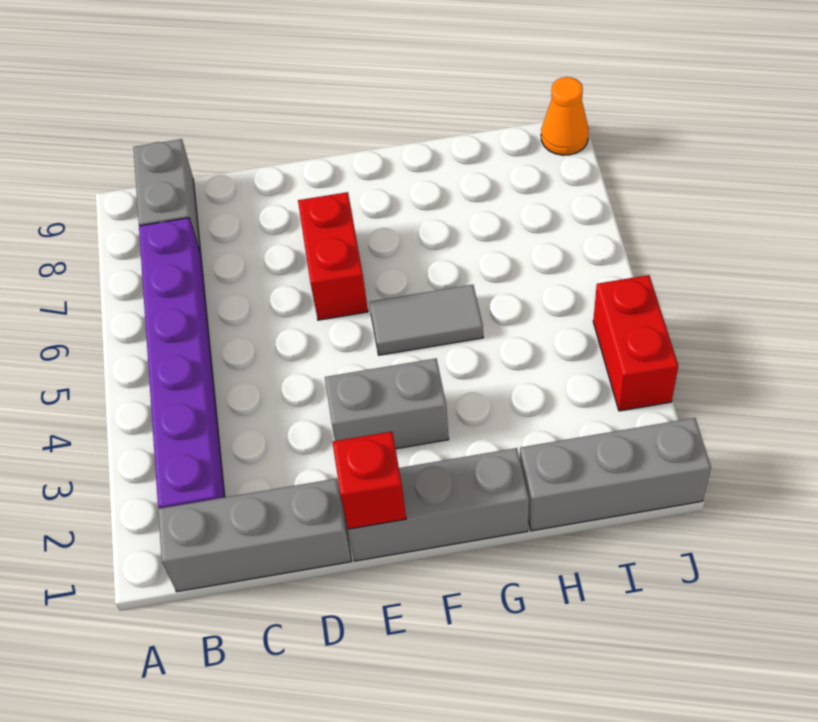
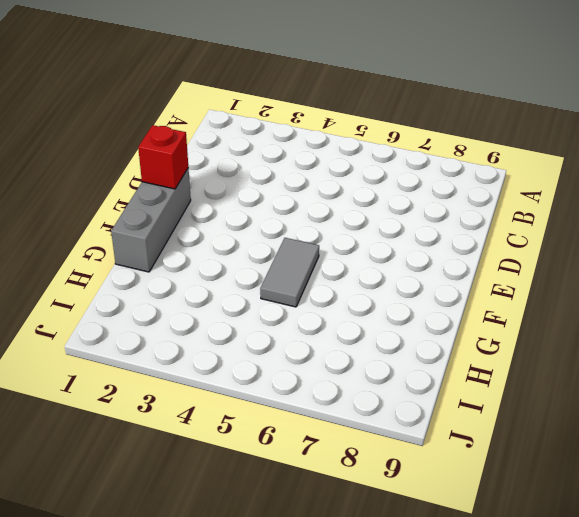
none -> grey 1x3 brick [158,479,351,592]
none -> purple 1x6 brick [139,218,225,509]

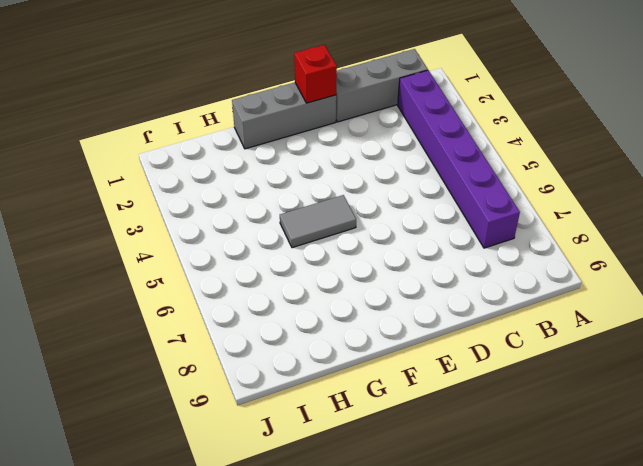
none -> grey 1x2 brick [133,139,201,254]
none -> grey 1x2 brick [325,358,449,449]

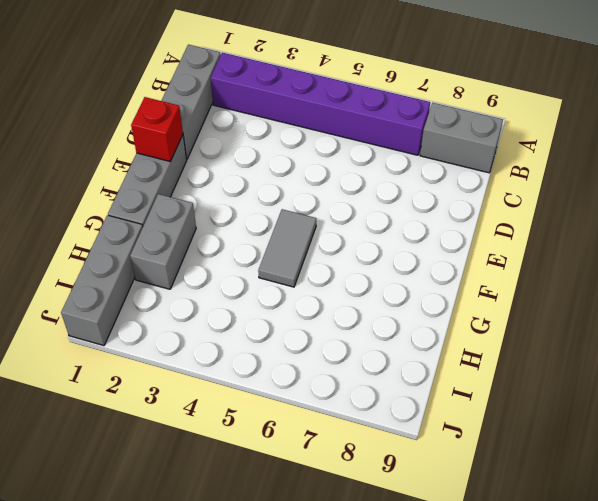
grey 1x2 brick [130,194,196,289] -> grey 1x2 brick moved to [325,358,449,449]
none -> red 1x2 brick [298,192,368,320]
none -> red 1x2 brick [593,275,678,411]

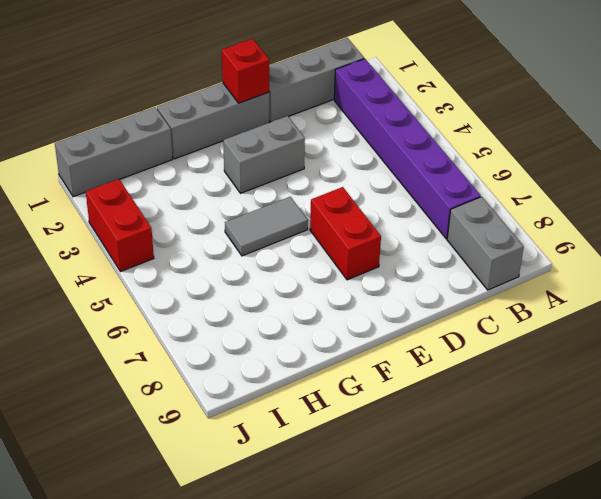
none -> orange 1x1 cone [541,77,589,155]

